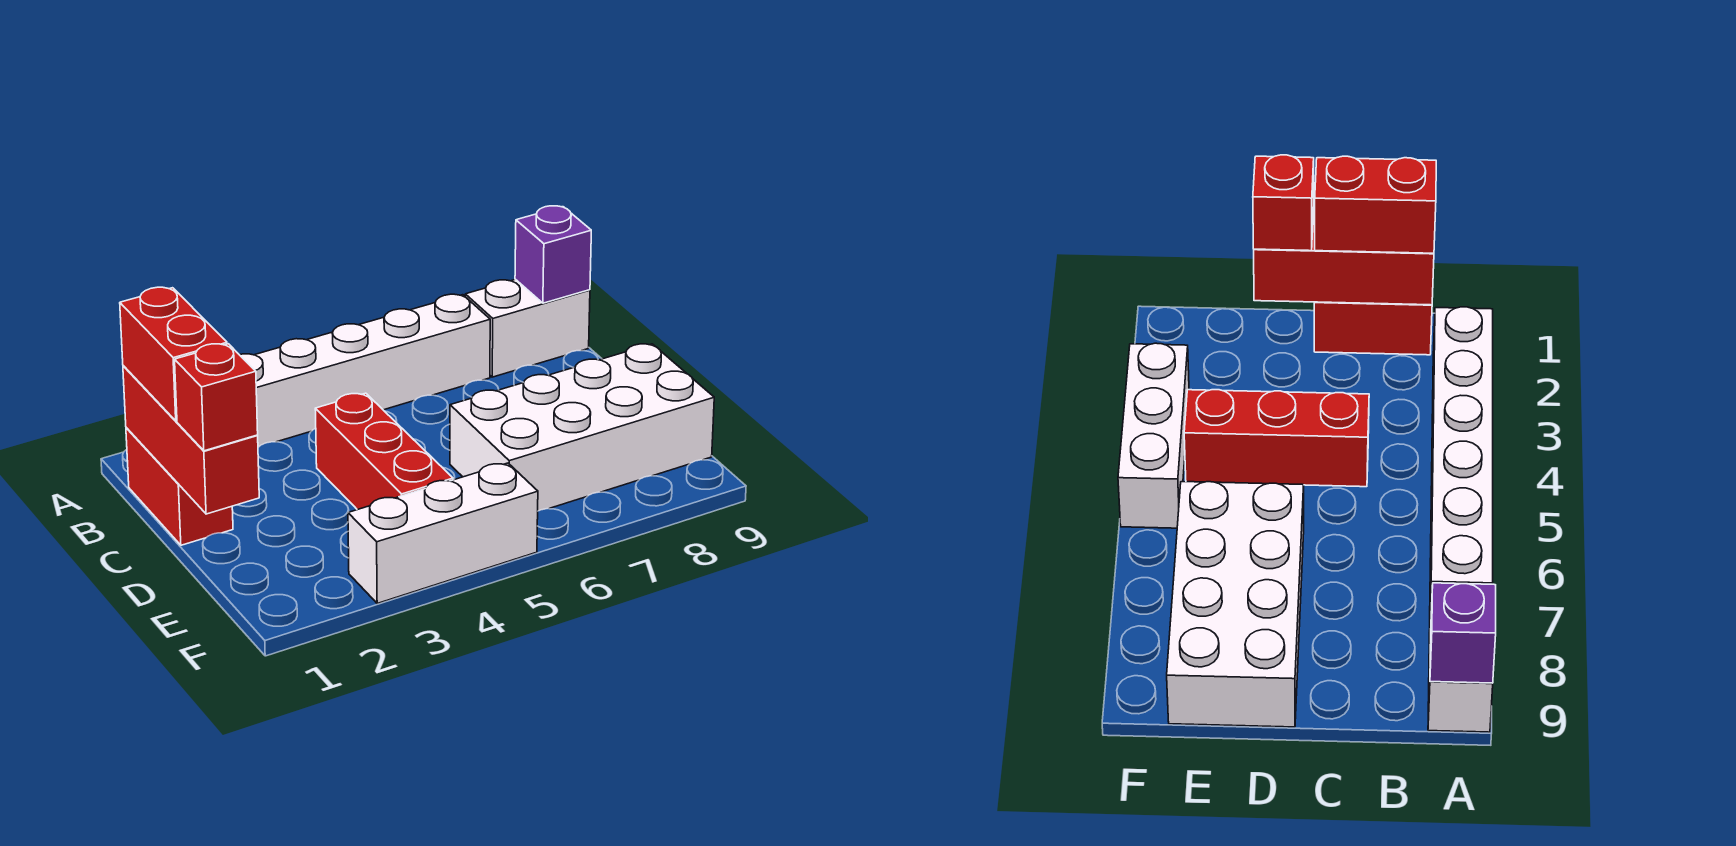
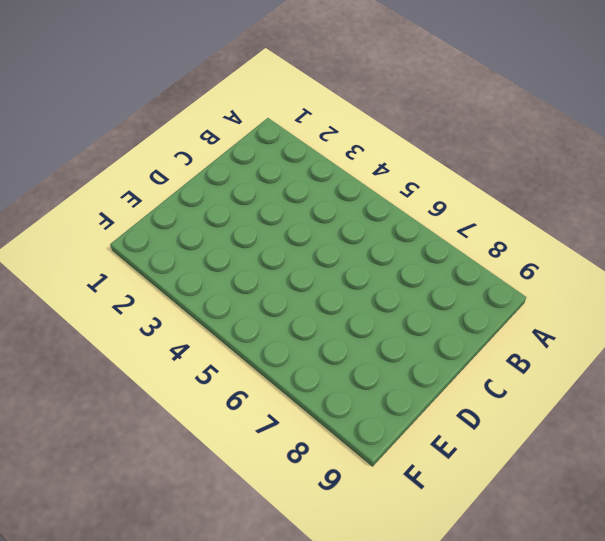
none -> white 1x6 brick [240,294,490,447]
none -> white 1x2 brick [465,279,590,377]

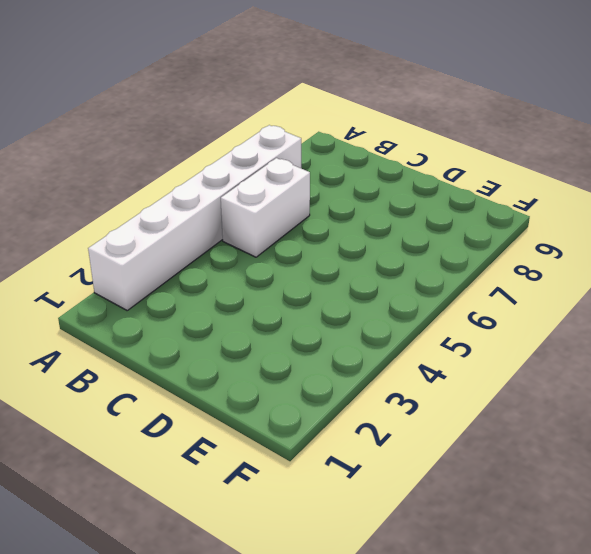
white 1x2 brick [221,158,310,257] -> white 1x2 brick moved to [465,279,590,377]
none -> red 1x2 brick [126,428,233,545]
none -> red 1x3 brick [315,393,453,510]

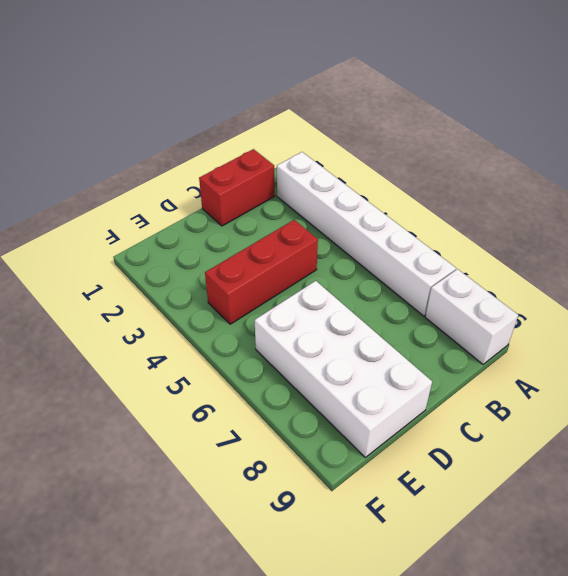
none -> white 1x3 brick [348,463,538,603]
none -> purple 1x1 brick [515,206,591,303]

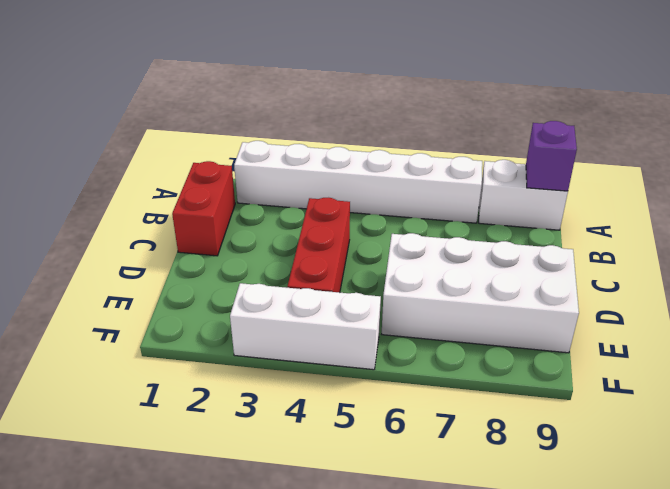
none -> red 1x3 brick [123,366,259,514]
none -> red 1x2 brick [120,287,227,421]

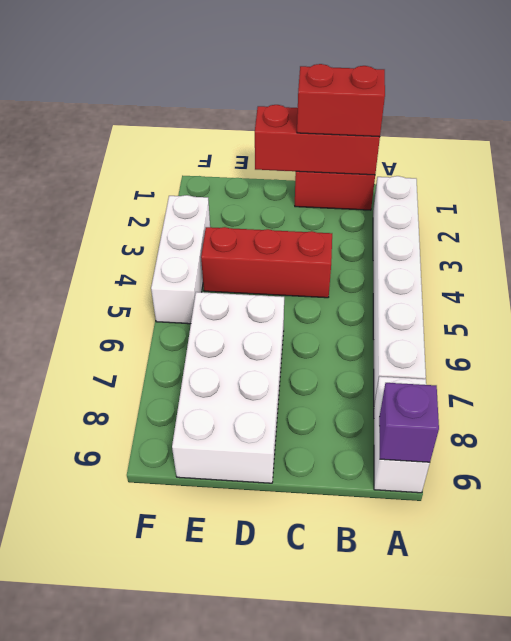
none -> red 1x1 brick [175,344,258,451]

